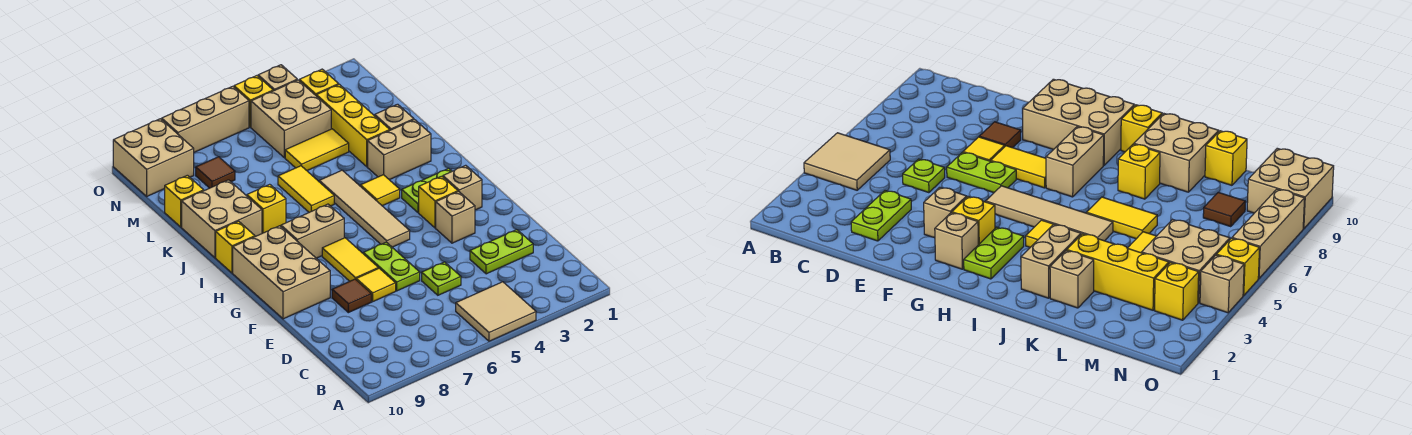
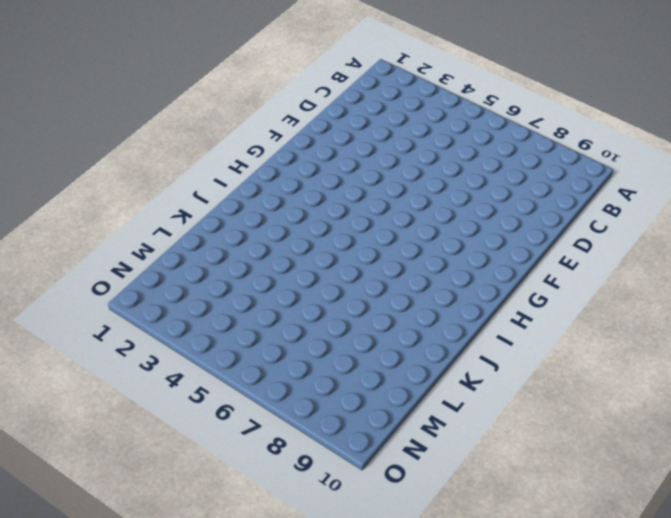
none -> tan 2x2 tile [456,282,536,341]
none -> lime 1x2 plate [470,230,533,274]
none -> lime 1x1 plate [422,262,461,295]
none -> lime 1x2 plate [363,242,420,291]

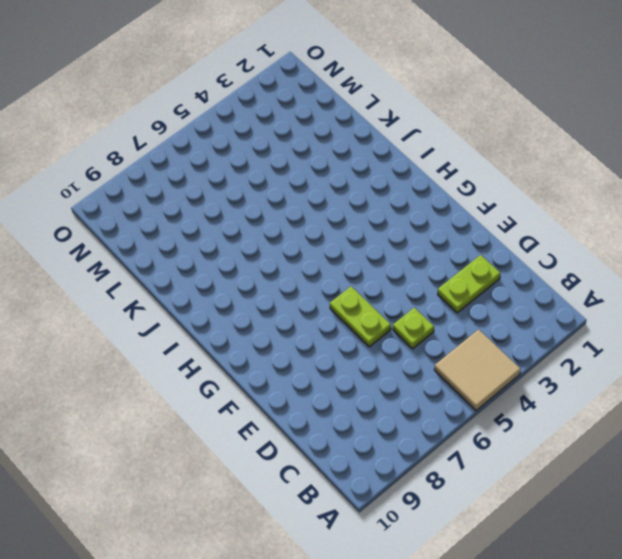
none -> yellow 1x1 tile [356,268,396,302]
none -> brown 1x1 tile [332,279,371,313]
none -> tan 1x1 brick [436,192,475,243]
none -> yellow 1x2 tile [322,238,378,281]

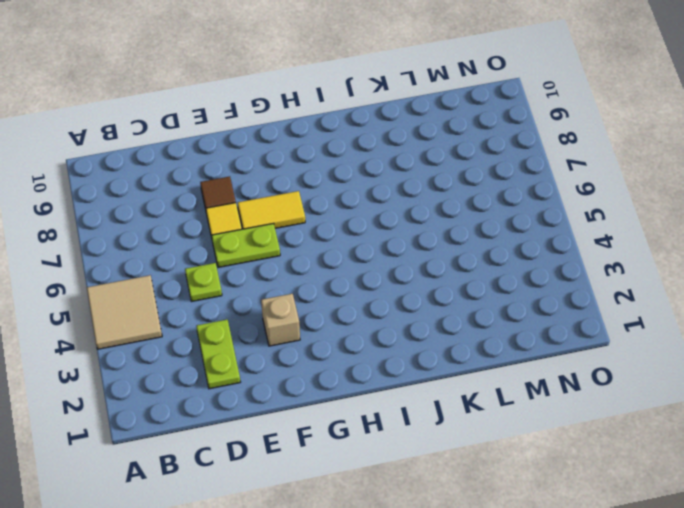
none -> tan 2x3 brick [233,226,330,319]
none -> tan 1x1 brick [443,165,482,210]
none -> yellow 1x1 brick [419,176,458,228]
none -> tan 1x4 tile [319,170,410,247]

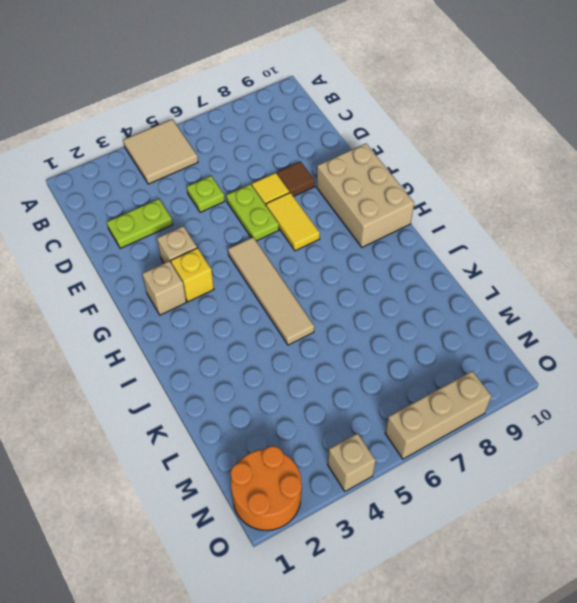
orange 2x2 round brick [230,446,302,530] -> none
none -> lime 1x2 plate [402,168,452,213]
none -> tan 1x2 brick [281,204,344,258]
none -> yellow 1x1 tile [360,175,400,206]
none -> yellow 1x1 brick [216,221,255,273]

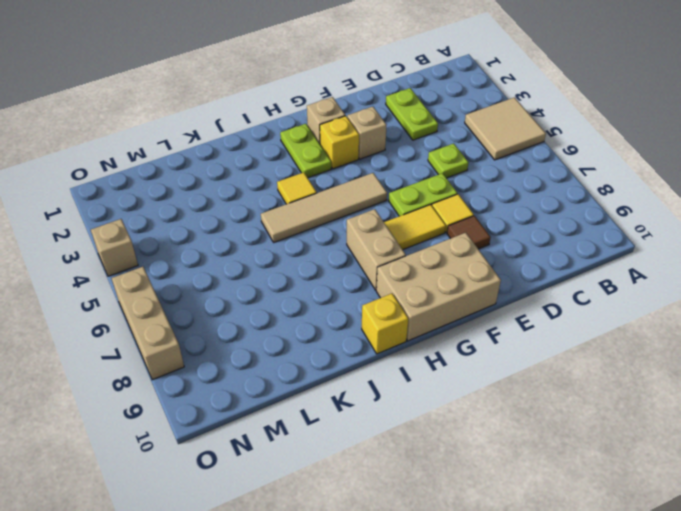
none -> tan 1x2 brick [368,120,431,180]
none -> yellow 1x2 tile [278,166,334,212]
none -> yellow 1x1 brick [247,184,286,233]
none -> tan 2x2 brick [182,180,262,258]

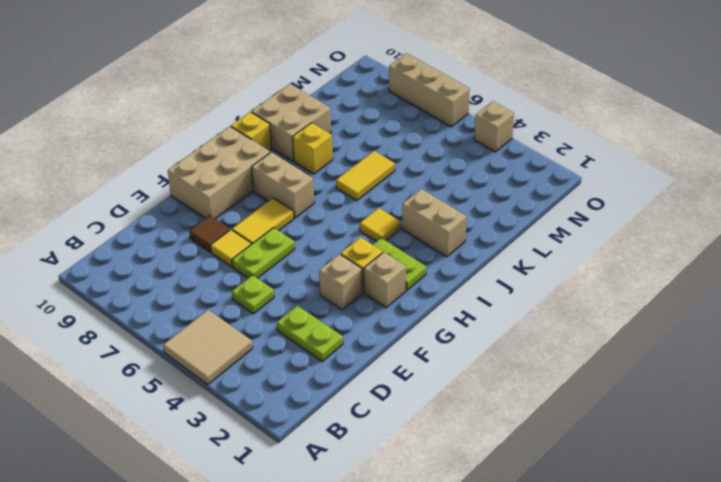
none -> tan 1x4 tile [319,170,410,247]
none -> tan 1x1 brick [375,104,414,130]
none -> yellow 1x3 brick [316,84,390,167]
none -> yellow 1x2 tile [285,129,349,171]

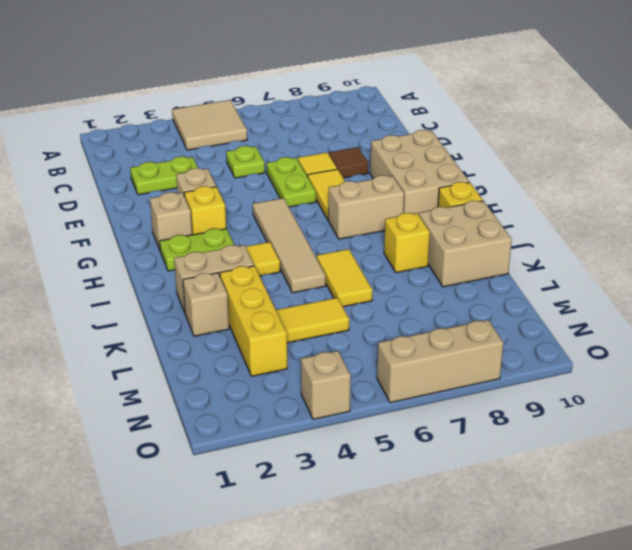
none -> yellow 1x1 brick [165,175,204,227]
none -> tan 2x2 brick [251,80,331,158]
none -> brown 1x1 tile [196,157,235,188]
none -> yellow 1x1 brick [299,69,339,95]

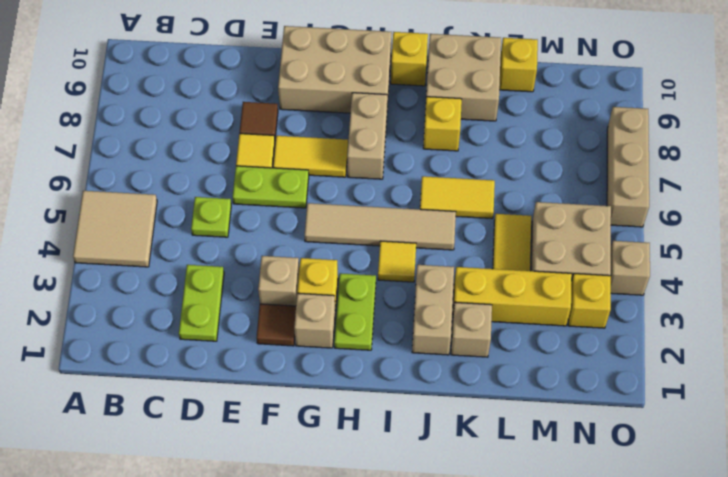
brown 1x1 tile [256,304,296,346] -> brown 1x1 tile moved to [196,157,235,188]
none -> tan 2x2 brick [113,119,194,196]
none -> yellow 1x1 brick [234,76,273,127]

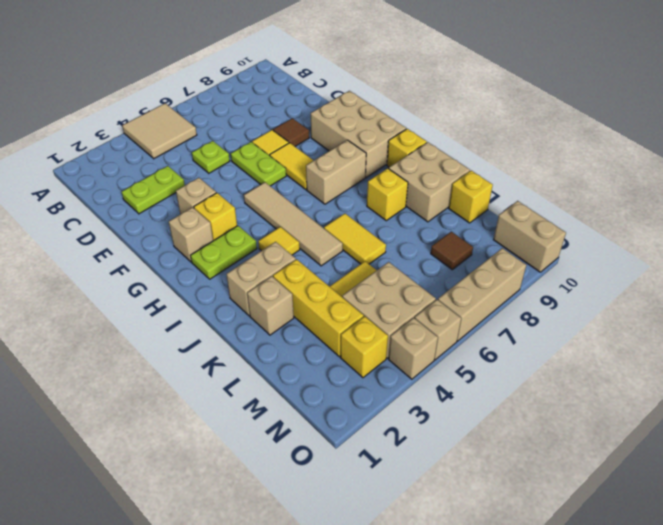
tan 1x2 brick [494,201,566,272] -> tan 2x2 brick [113,119,194,196]
tan 1x1 brick [415,300,461,360] -> yellow 1x1 brick [234,76,273,127]

